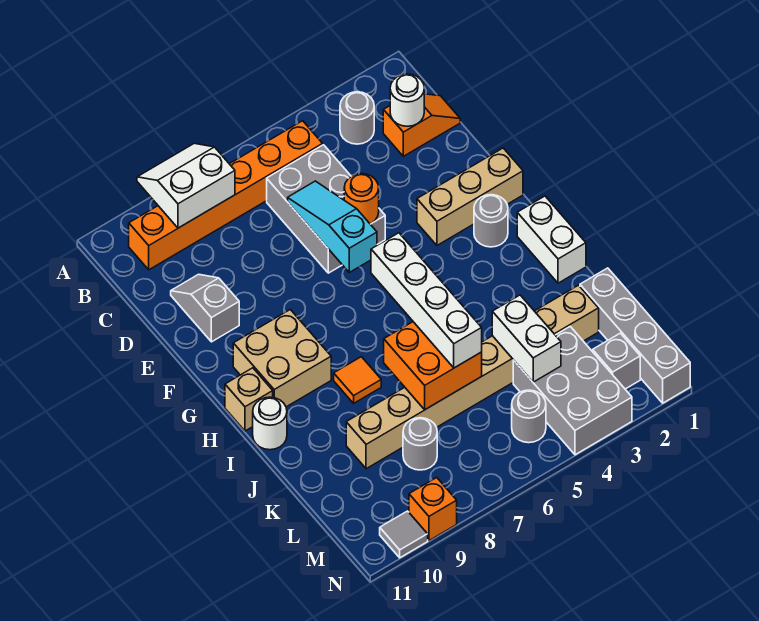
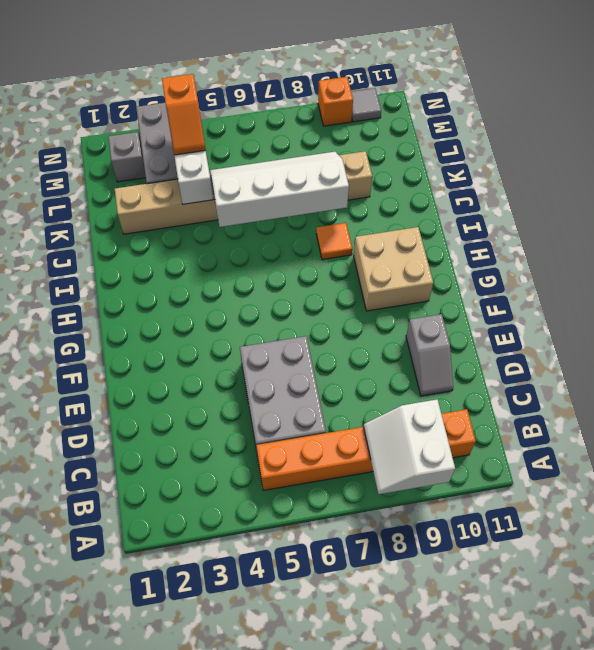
white 2x2 slope [364,399,455,494] -> white 2x2 slope turned to [137,143,235,228]
white 2x4 slope [210,152,349,227] -> orange 2x2 brick [384,322,482,410]
orange 1x2 slope [162,74,206,155] -> orange 1x2 slope turned to [383,94,460,156]
none -> grey 1x1 round brick [340,92,374,144]
none -> tan 1x3 brick [417,148,523,245]
none -> grey 1x1 round brick [474,195,508,247]

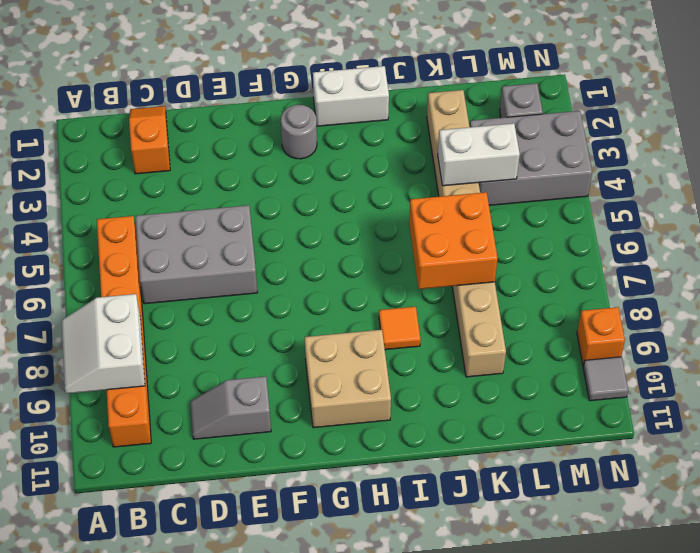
none -> grey 1x1 round brick [340,92,374,144]
none -> tan 1x3 brick [417,148,523,245]
none -> tan 1x1 brick [225,368,273,431]

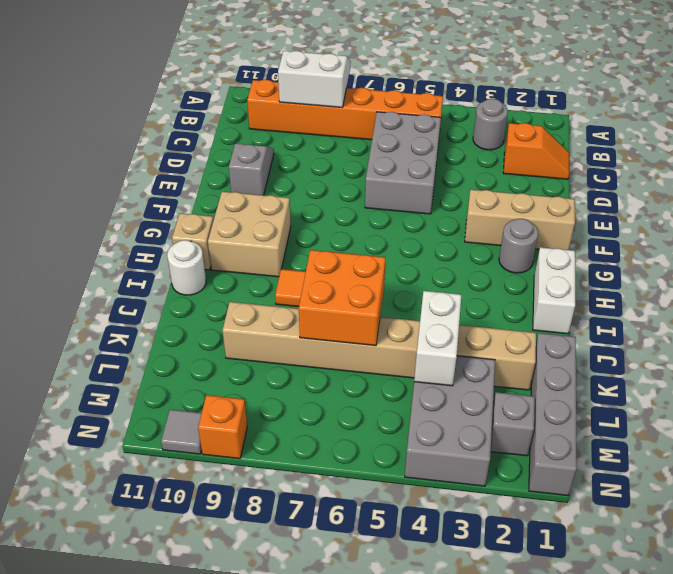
none -> grey 1x1 round brick [403,418,437,470]
none -> grey 1x1 round brick [512,390,546,443]
none -> white 1x1 round brick [390,74,424,126]

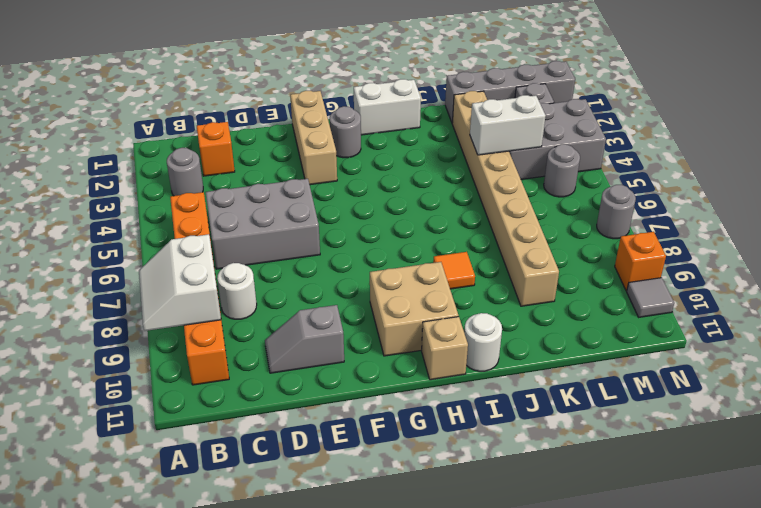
white 1x1 round brick [217,263,257,319] -> white 1x1 round brick moved to [390,74,424,126]
grey 1x1 round brick [597,185,636,239] -> grey 1x1 round brick moved to [403,418,437,470]
none -> cyan 1x3 slope [288,181,377,272]
none -> orange 1x1 round brick [344,174,379,224]
none -> orange 2x2 brick [384,322,482,410]

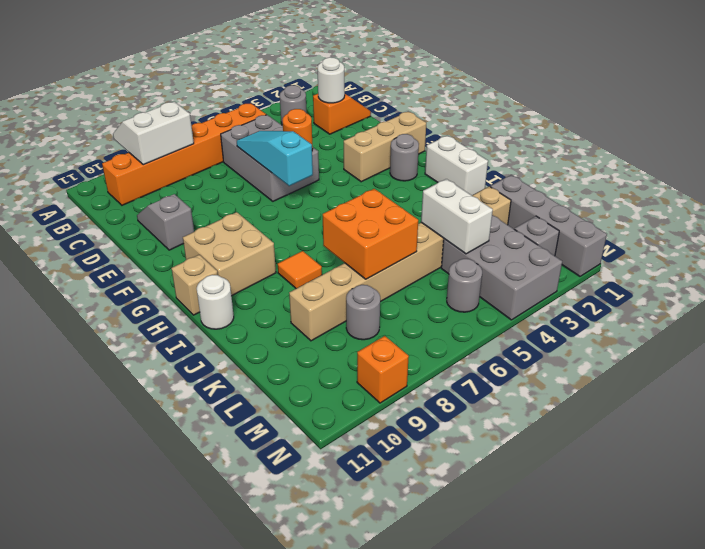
none -> grey 1x1 tile [380,511,428,558]
none -> white 1x4 brick [371,233,482,368]

